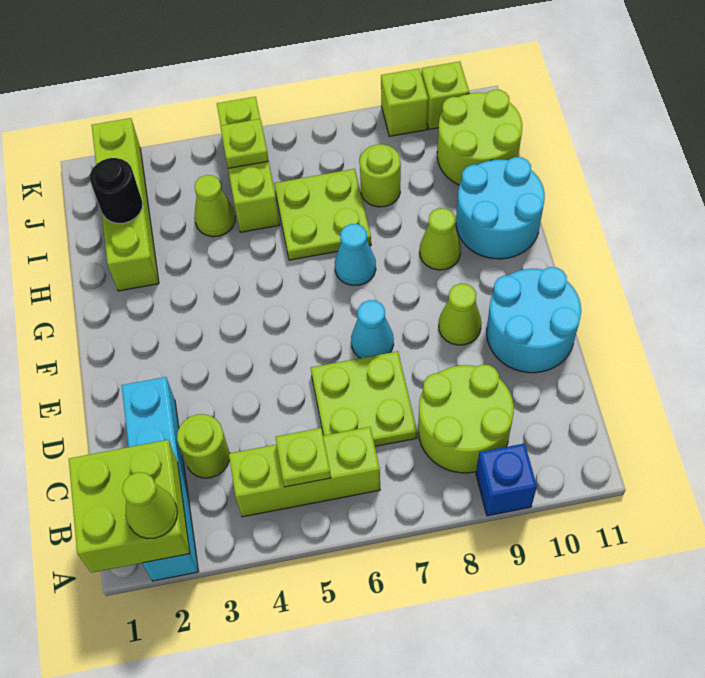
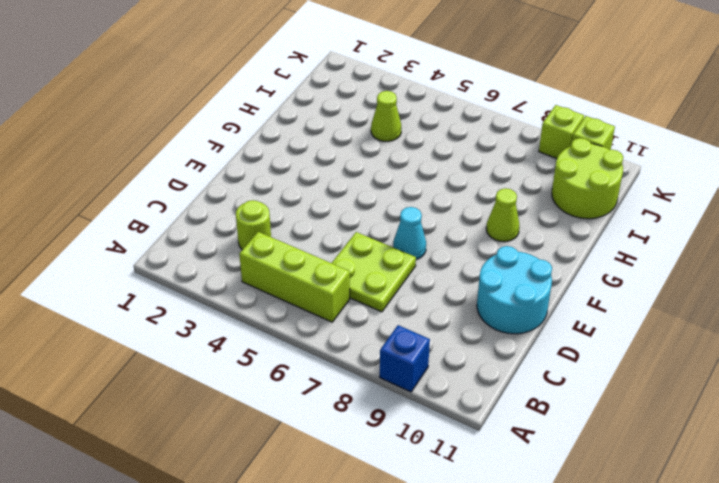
none -> cyan 1x4 brick [121,377,199,581]
none -> lime 2x2 round brick [418,365,514,473]
none -> lime 1x1 cone [439,284,481,345]

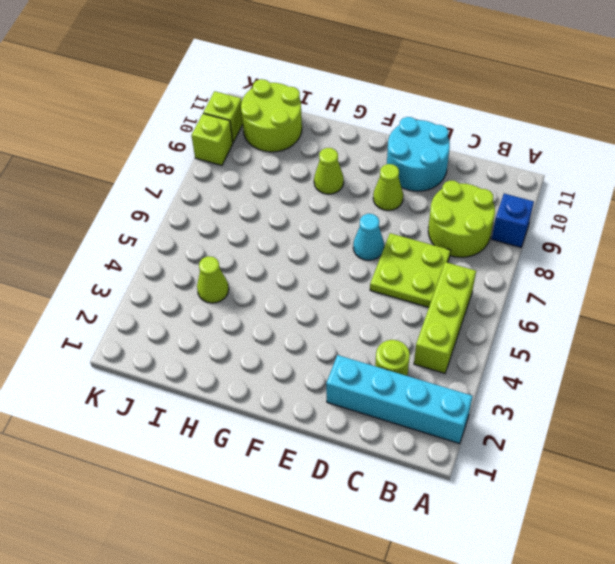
none -> cyan 1x1 cone [335,224,376,285]
none -> cyan 2x2 round brick [456,157,545,259]
none -> lime 1x4 brick [92,118,159,291]

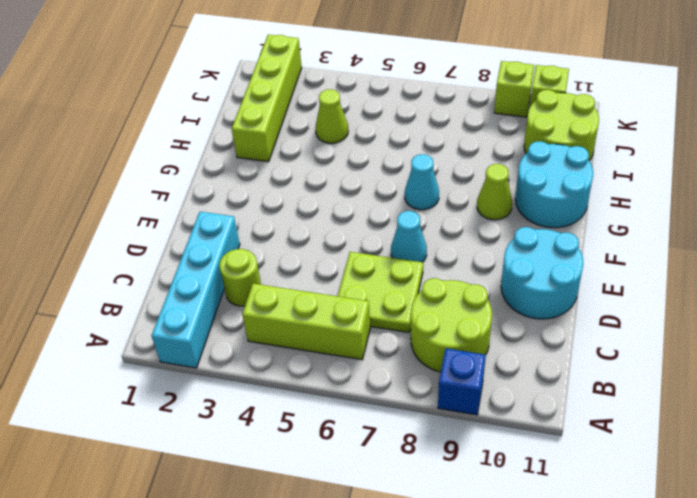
none -> lime 1x1 cone [439,284,481,345]
none -> lime 2x2 plate [274,169,371,260]
none -> lime 1x3 brick [217,97,280,232]

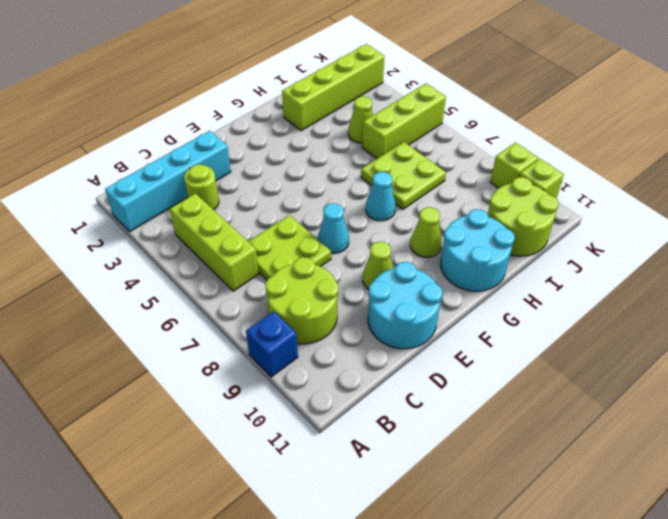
none -> lime 1x1 round brick [360,144,401,207]
none -> lime 2x2 brick [69,440,190,573]
none -> lime 1x1 plate [275,428,331,487]

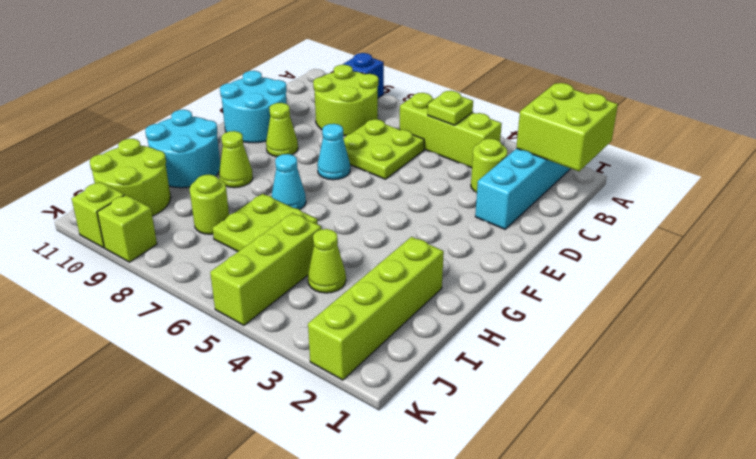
none -> black 1x1 round brick [90,158,143,223]
none -> lime 1x1 plate [220,119,269,168]
none -> lime 1x1 cone [122,472,177,539]

